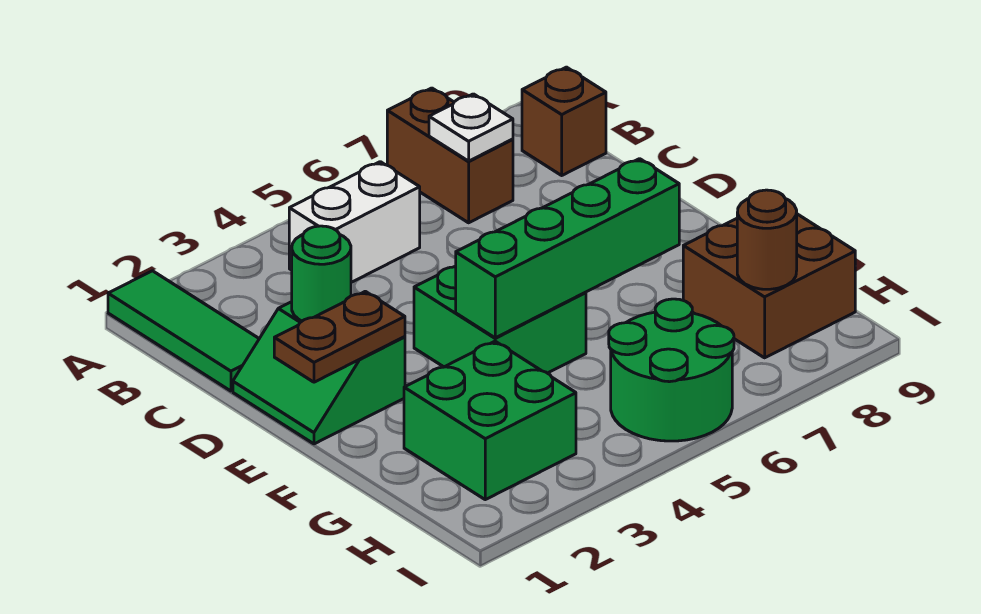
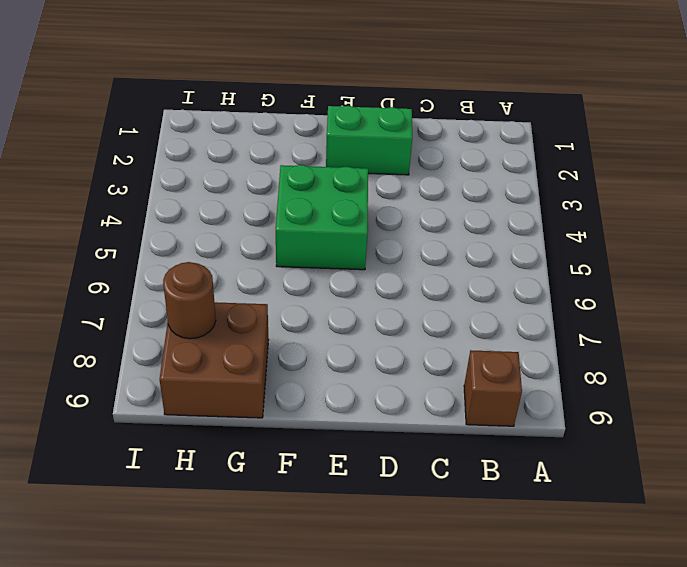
none -> green 1x3 tile [108,271,259,391]
none -> brown 1x2 brick [387,88,513,223]
none -> white 1x2 brick [289,162,420,282]

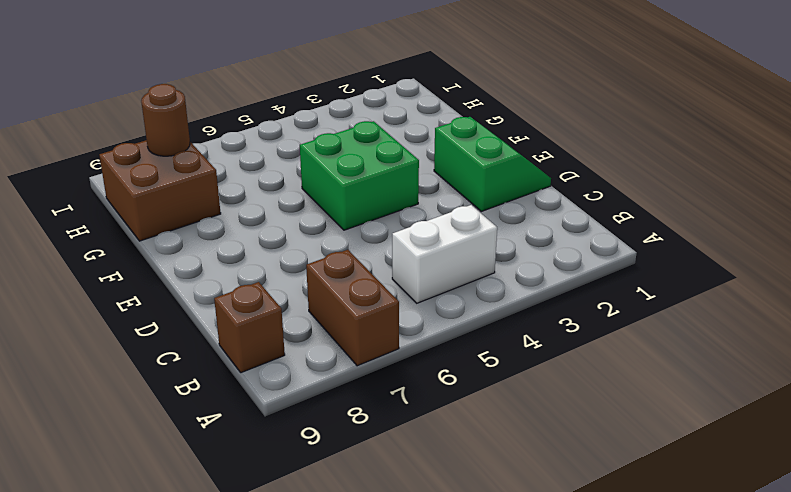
none -> green 1x3 tile [108,271,259,391]
none -> green 2x2 brick [404,341,576,500]
none -> green 2x2 round brick [609,299,734,441]

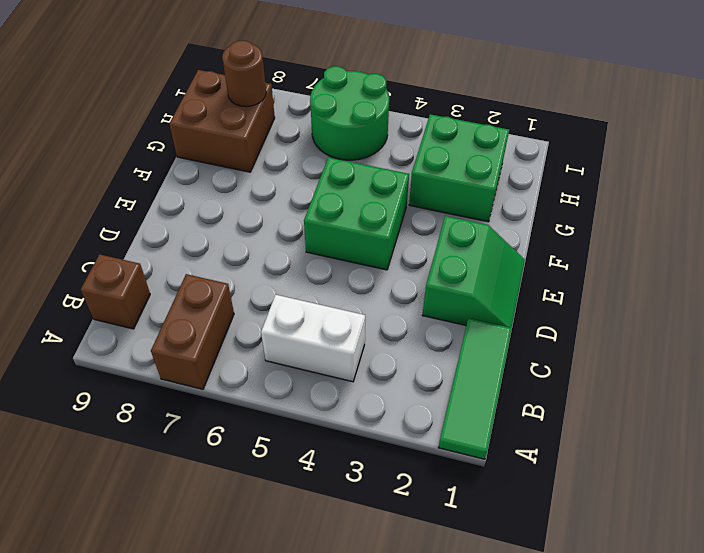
none -> white 1x1 plate [429,94,513,161]
none -> green 1x1 round brick [292,226,351,321]
none -> brown 1x2 plate [274,291,405,382]

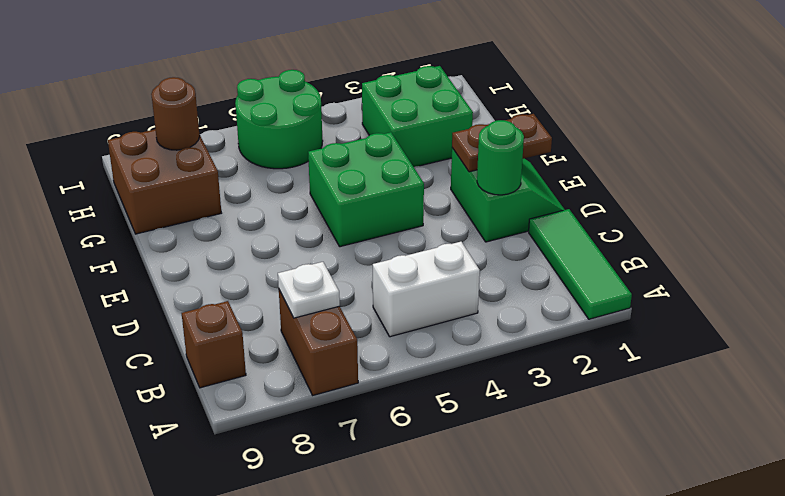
none -> green 1x4 brick [456,159,679,338]

